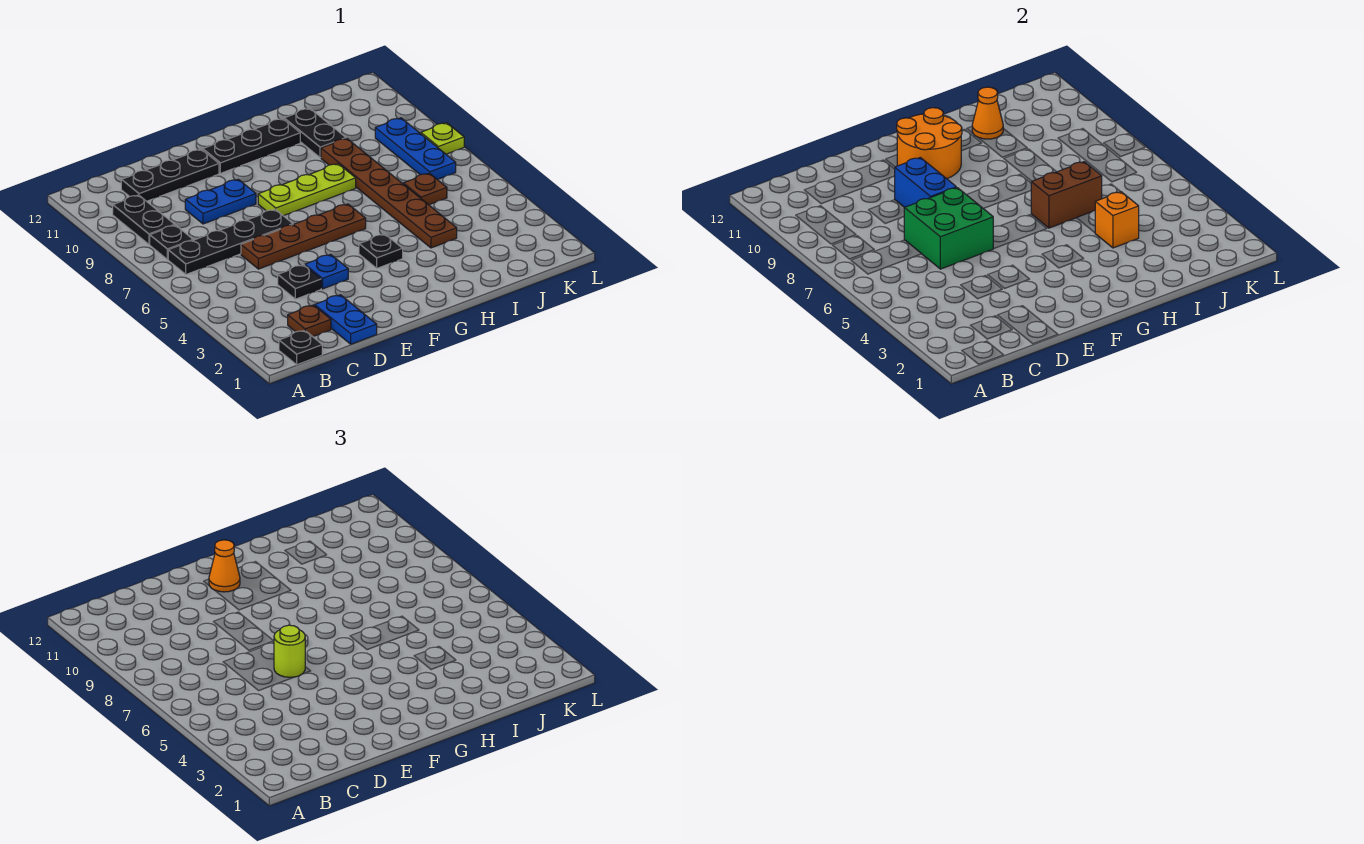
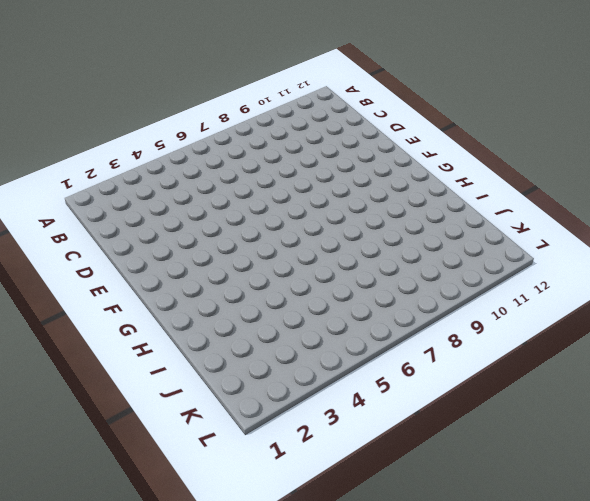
none -> black 1x1 plate [279,330,322,365]
none -> black 1x4 plate [168,209,293,274]
none -> black 1x1 plate [150,225,193,259]

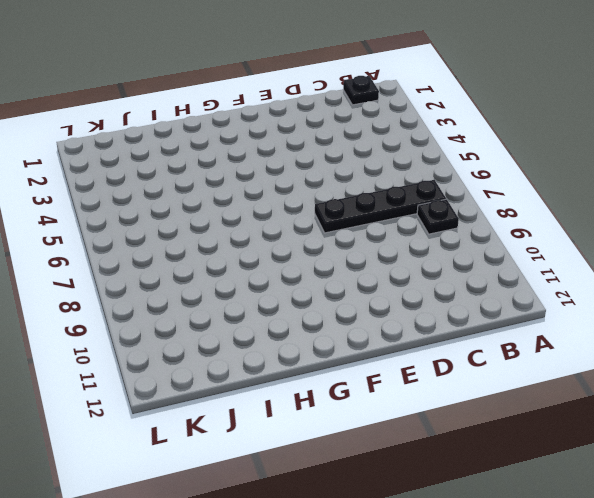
none -> black 1x2 plate [113,195,175,244]
none -> brown 1x1 plate [288,305,331,337]
none -> black 1x3 plate [121,149,219,201]

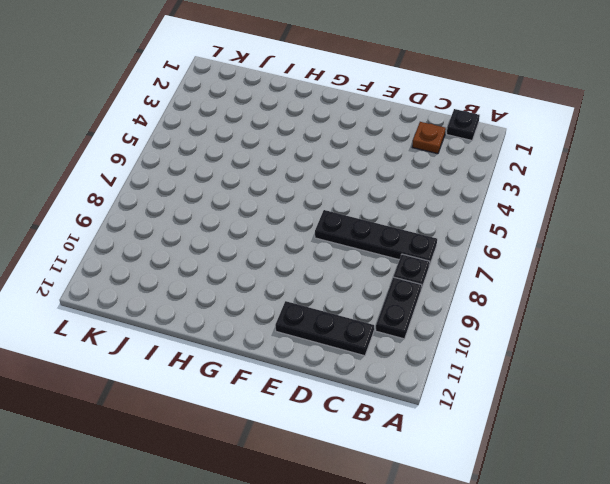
none -> blue 1x2 plate [315,295,377,344]
none -> black 1x1 plate [278,265,321,299]
none -> brown 1x4 plate [241,204,366,269]

